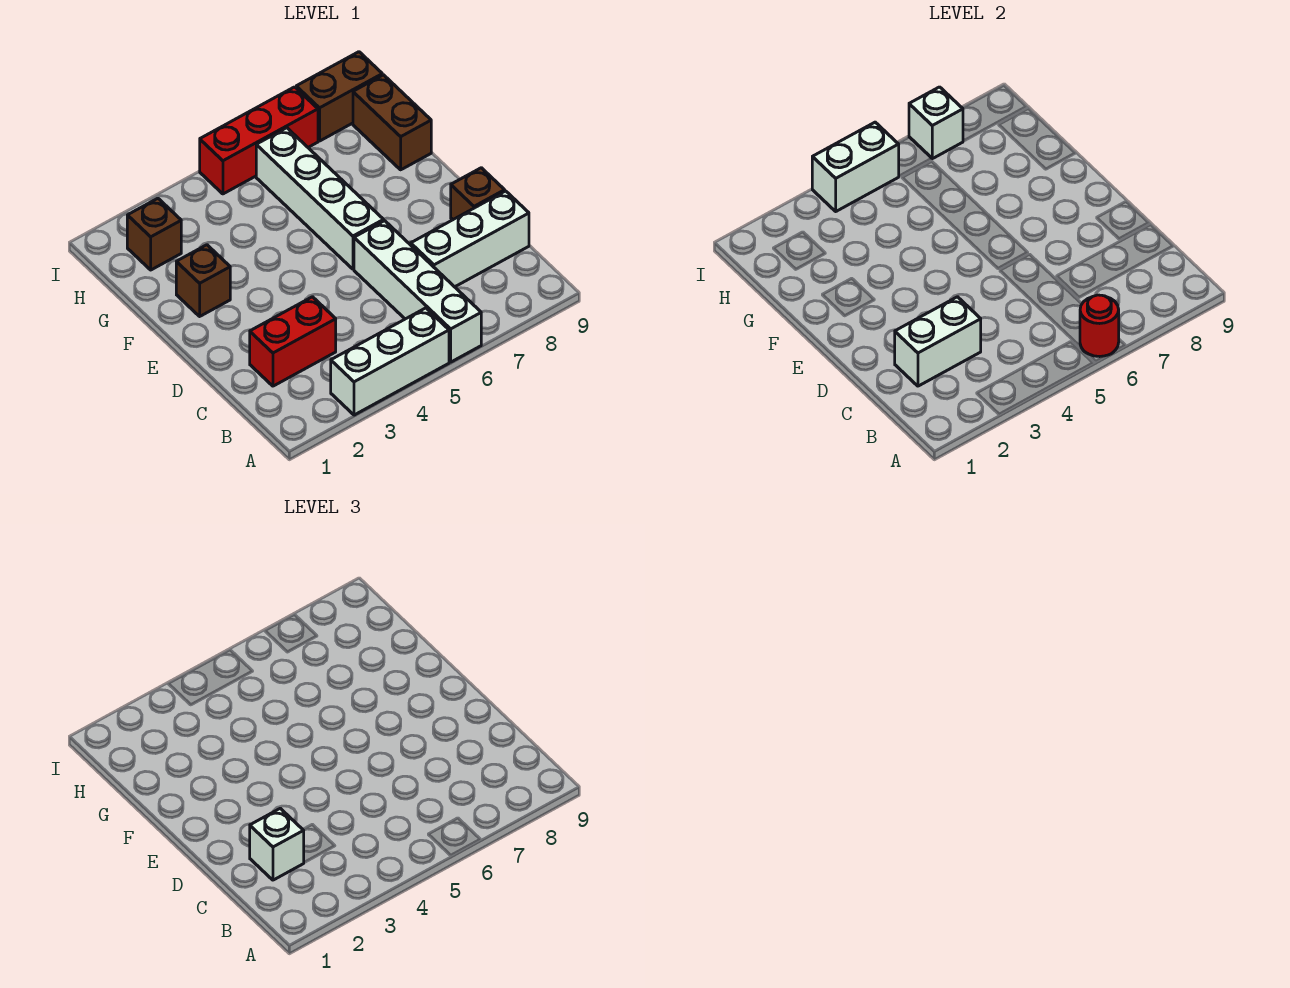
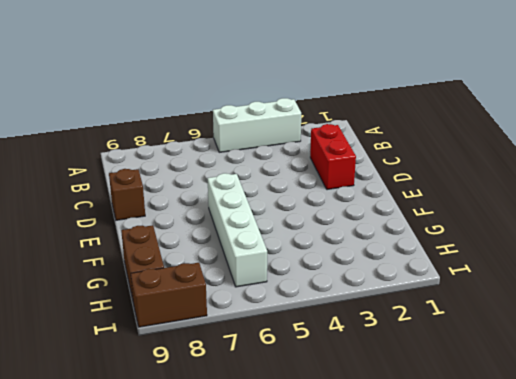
red 1x2 brick [310,124,356,190] -> red 1x2 brick turned to [250,297,336,386]
none -> white 1x4 brick [354,221,481,362]
none -> white 1x3 brick [411,191,529,287]
none -> brown 1x1 brick [176,245,230,316]

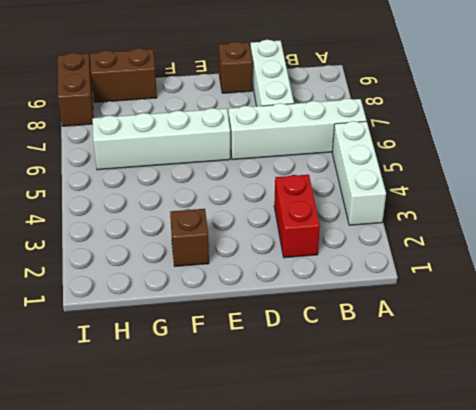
none -> brown 1x1 brick [127,198,181,270]
none -> red 1x3 brick [200,87,318,194]
none -> red 1x1 round brick [1080,295,1119,357]

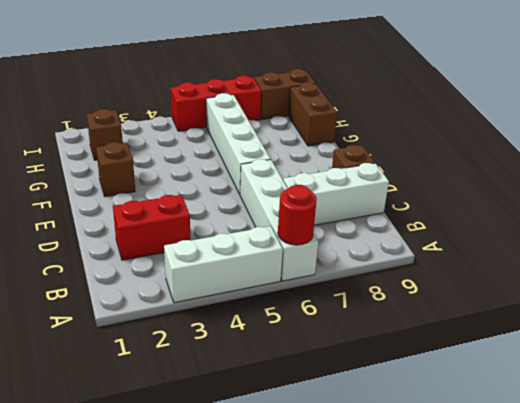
none -> white 1x2 brick [895,297,981,386]
none -> white 1x2 brick [812,122,899,211]
none -> white 1x1 brick [909,87,963,159]

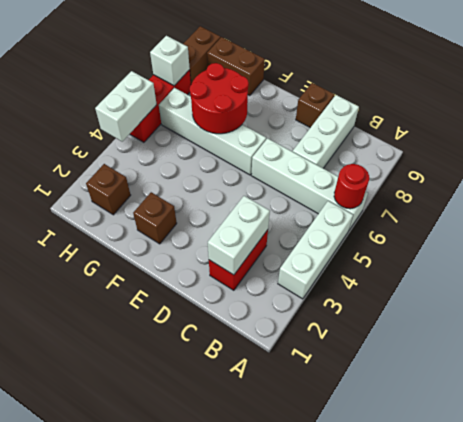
red 2x2 round brick [190,63,249,134] -> none
none -> white 1x1 brick [250,808,304,880]

